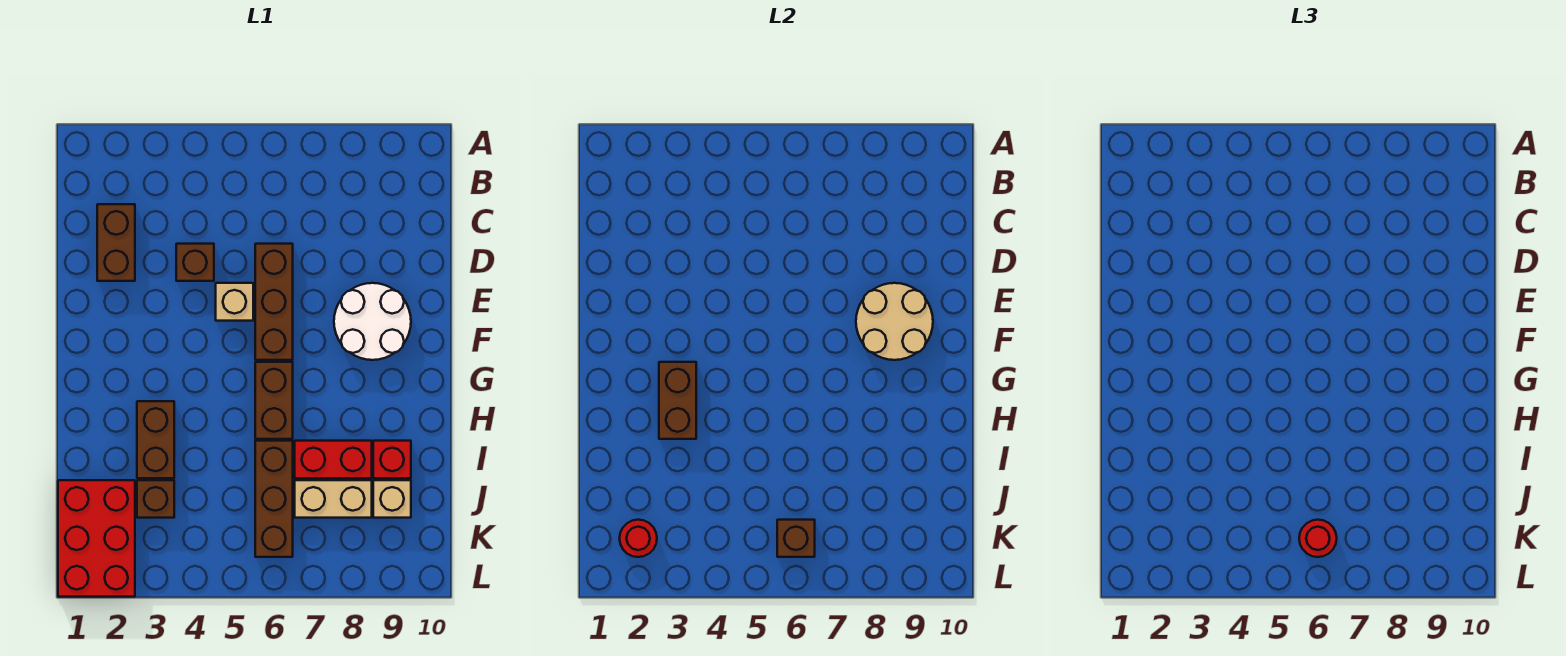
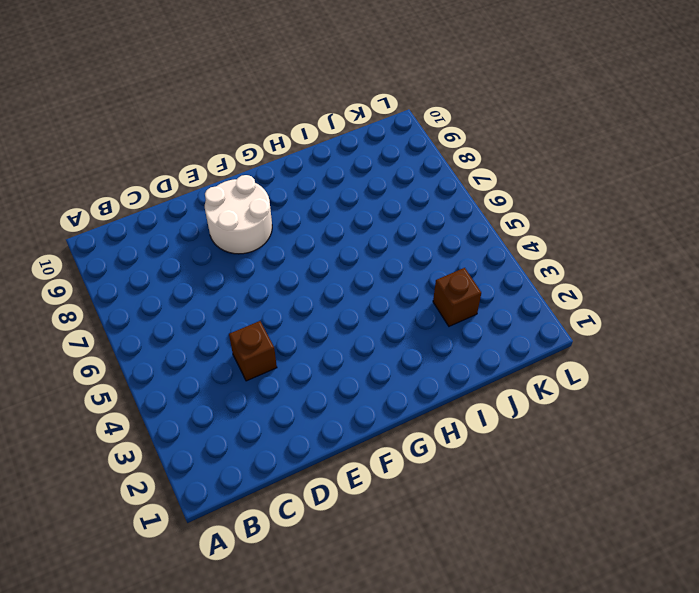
none -> brown 1x2 brick [97,204,135,281]
none -> brown 1x3 brick [255,244,293,360]
none -> tan 1x1 brick [216,283,253,321]

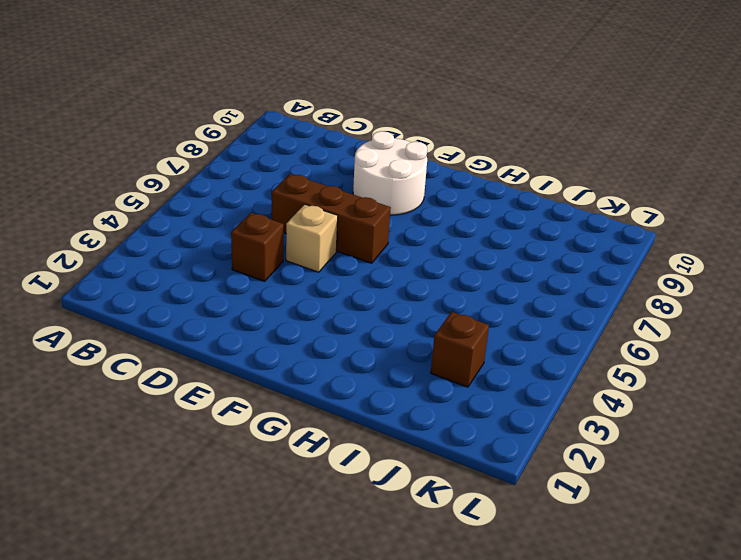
none -> brown 1x2 brick [97,204,135,281]
none -> brown 1x2 brick [255,362,293,439]
none -> brown 1x2 brick [137,401,174,478]

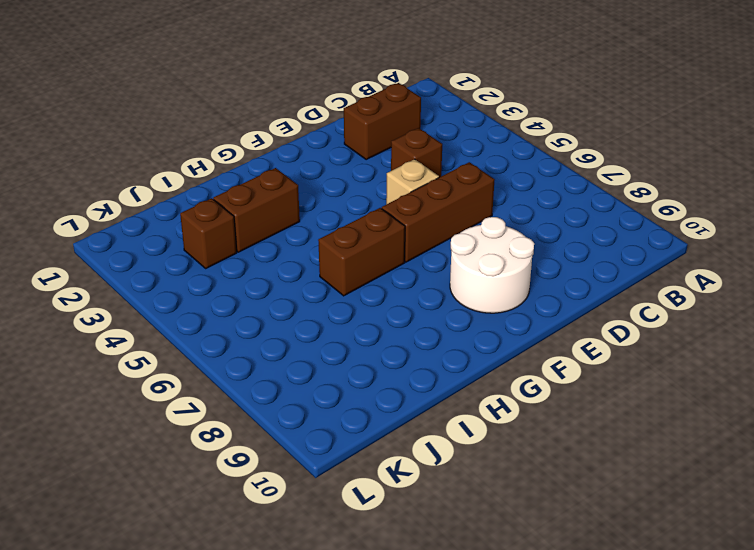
none -> brown 1x3 brick [255,441,293,557]
none -> red 1x2 brick [295,441,372,478]
none -> red 1x1 brick [373,441,411,478]

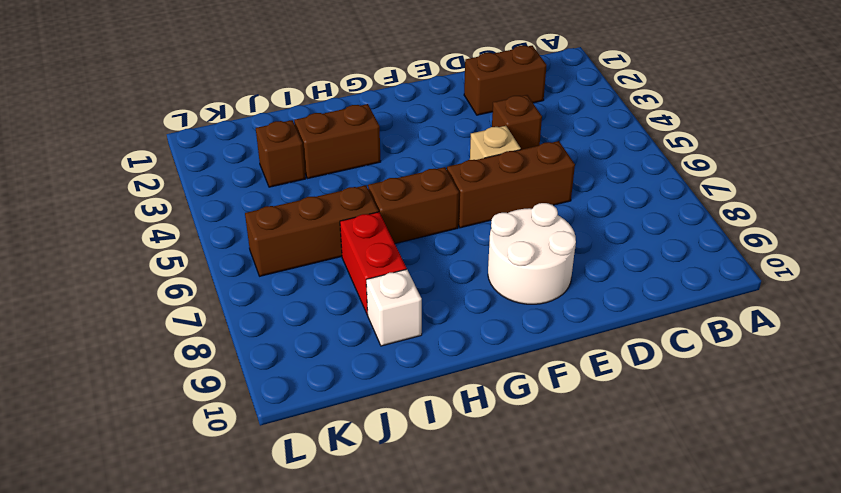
white 1x1 brick [366,269,422,346] -> red 1x1 brick [373,441,411,478]
none -> red 2x3 brick [58,480,135,597]
none -> tan 1x2 brick [295,480,372,518]
none -> tan 1x1 brick [373,480,411,518]

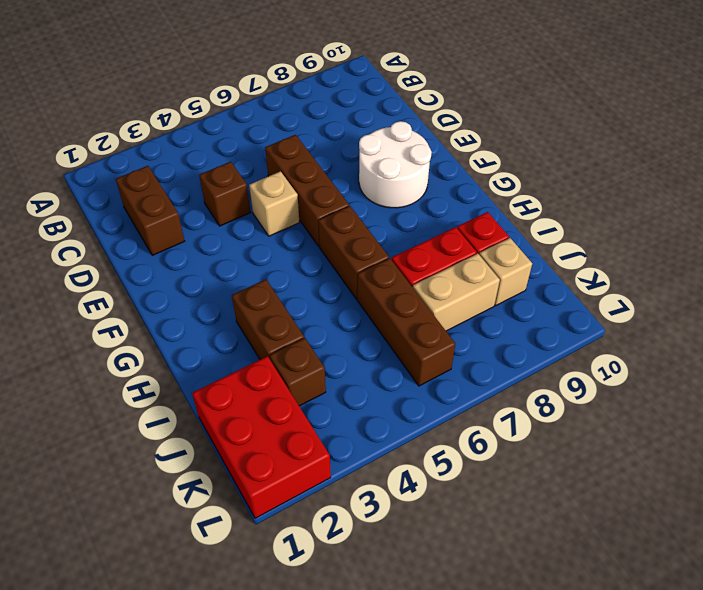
none -> tan 2x2 round brick [856,283,933,360]
none -> brown 1x2 brick [659,362,696,439]
none -> red 1x1 round brick [619,520,657,557]

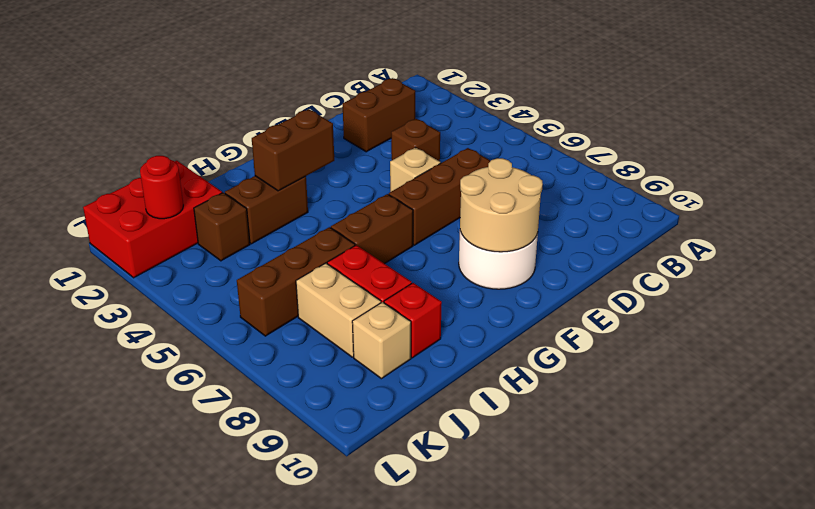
none -> brown 1x1 brick [777,520,815,557]
none -> red 1x1 round brick [1299,520,1337,557]

